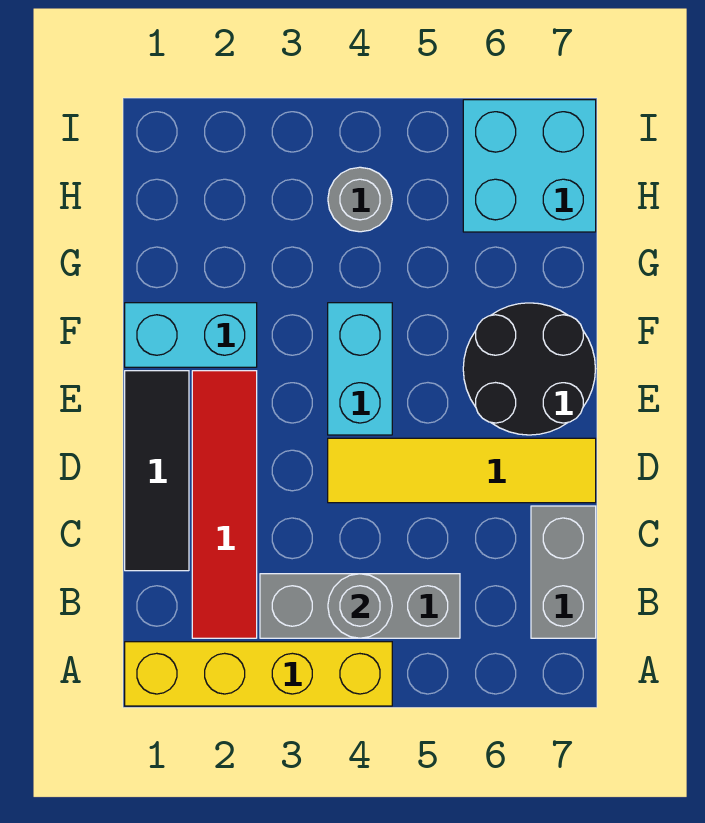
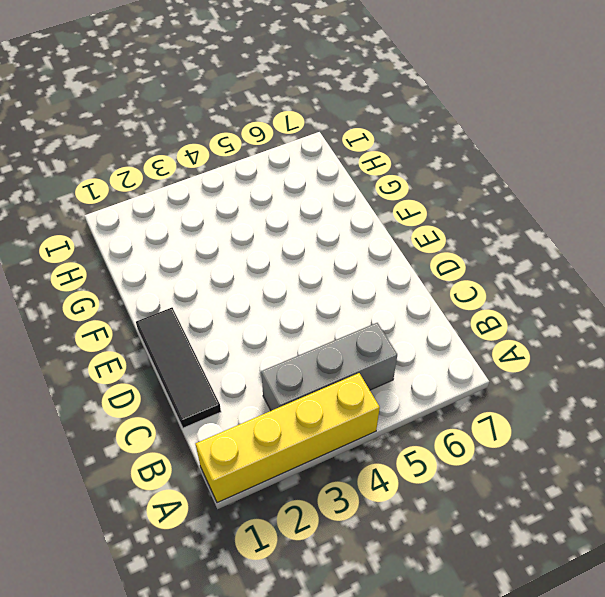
none -> red 1x4 tile [192,371,257,638]
none -> grey 1x2 brick [531,506,596,638]
none -> yellow 1x4 tile [328,438,596,503]

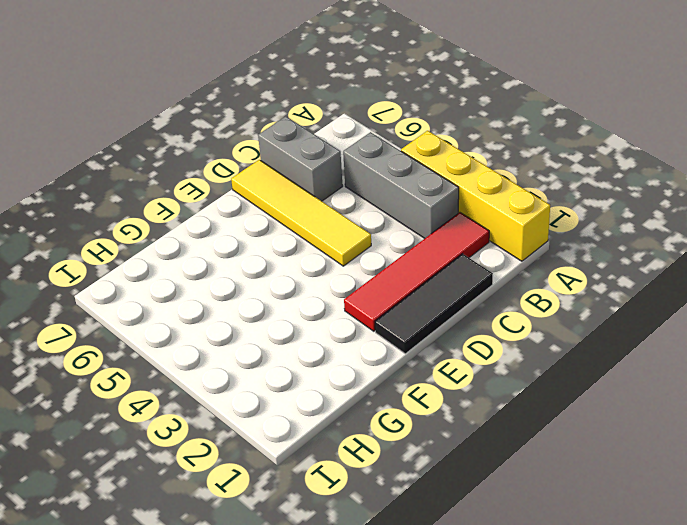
grey 1x2 brick [258,116,343,201] -> grey 1x2 brick turned to [531,506,596,638]
none -> cyan 1x2 brick [328,303,392,435]
none -> black 2x2 round brick [463,303,595,435]
none -> cyan 1x2 brick [125,303,257,367]

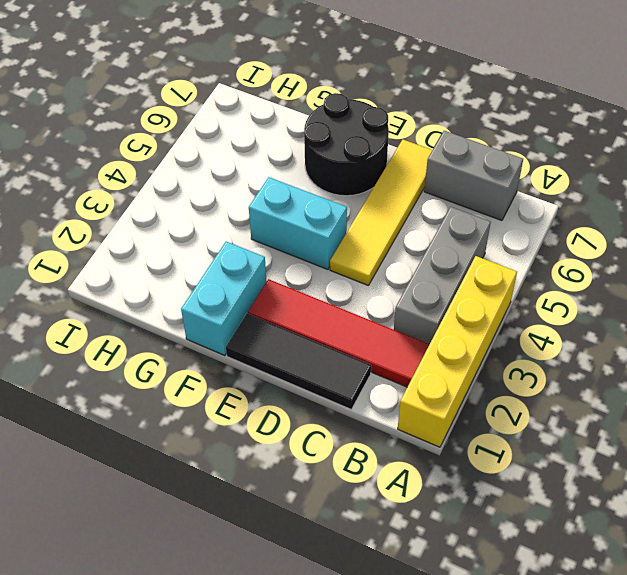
none -> grey 1x1 round brick [328,167,392,232]
none -> cyan 2x2 brick [463,100,596,232]
none -> grey 1x1 round brick [328,574,392,638]

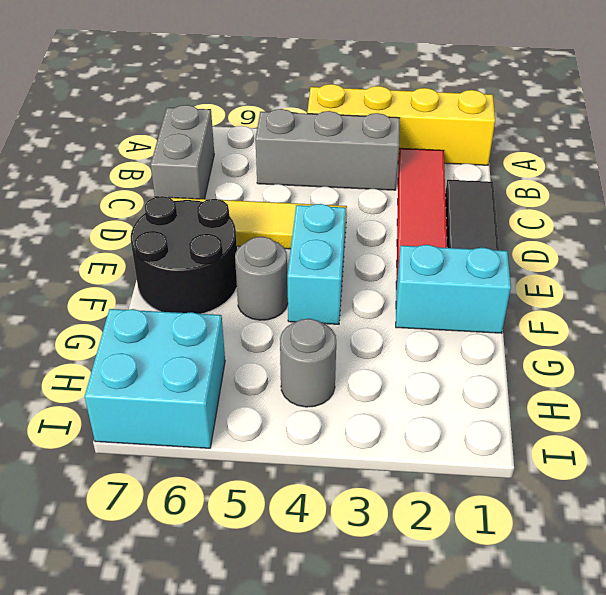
grey 1x1 round brick [235,237,288,320] -> grey 1x1 round brick moved to [328,574,392,638]

